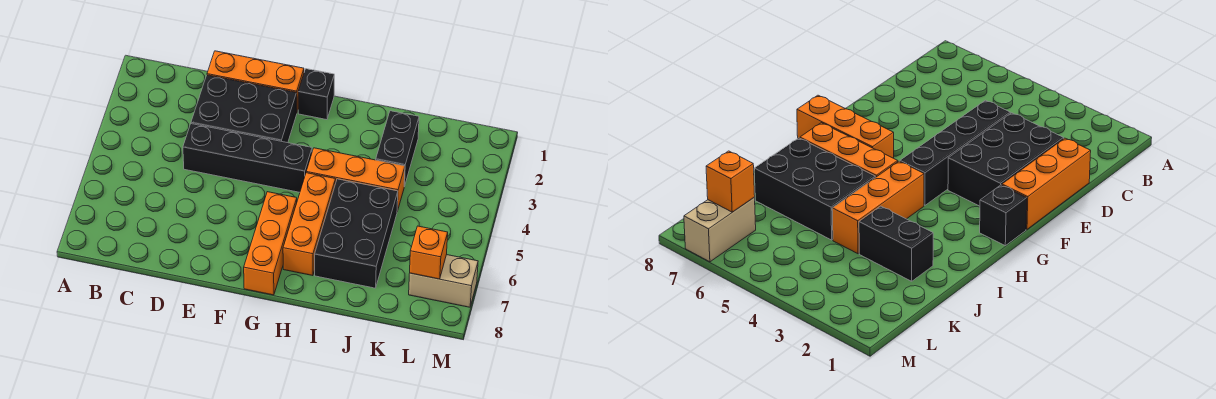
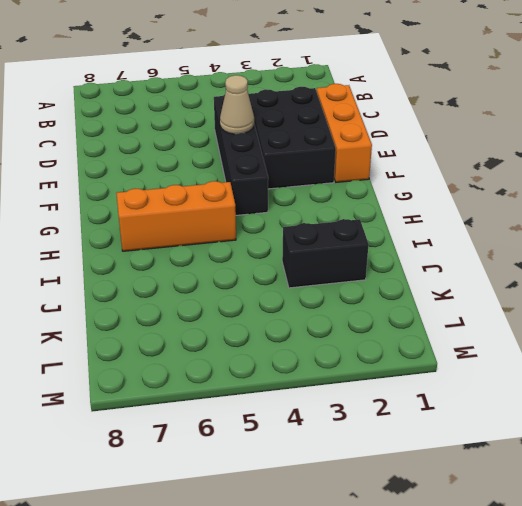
tan 1x1 cone [220,75,254,134] -> none
none -> black 1x1 brick [298,69,334,120]
none -> orange 1x3 brick [244,192,297,295]

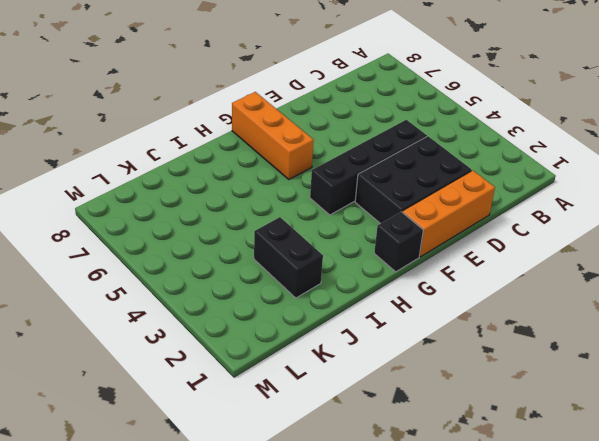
none -> orange 1x3 brick [306,148,405,211]
none -> orange 1x3 brick [283,173,335,276]

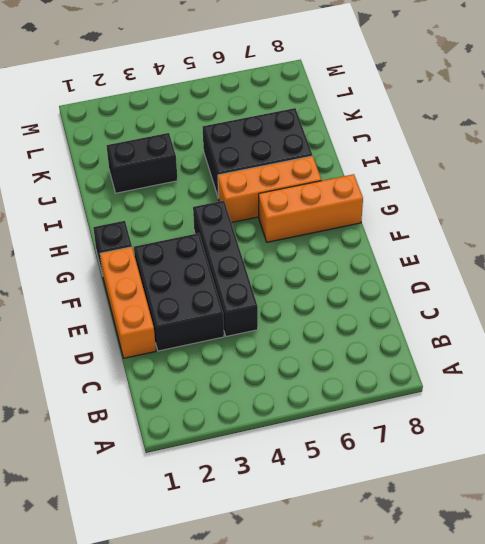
none -> orange 1x3 brick [306,148,405,211]
none -> tan 1x2 brick [409,255,478,307]

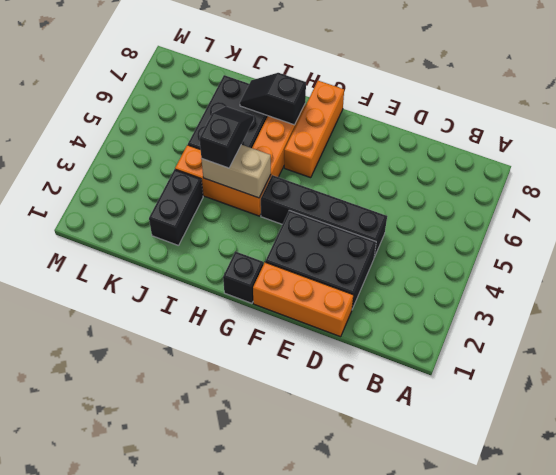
tan 1x2 brick [202,145,271,198] -> tan 1x2 brick moved to [409,255,478,307]
black 1x2 slope [240,73,306,125] -> none
black 1x2 slope [199,107,254,168] -> none
none -> orange 1x1 brick [410,226,448,279]

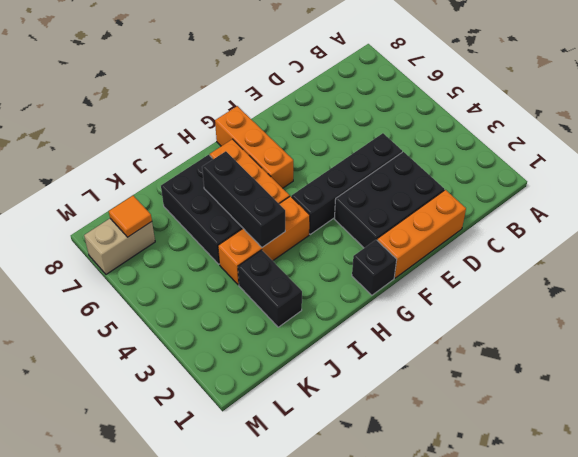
black 1x3 brick [202,151,285,247] -> none
orange 1x1 tile [109,196,152,237] -> orange 1x1 brick [410,226,448,279]

